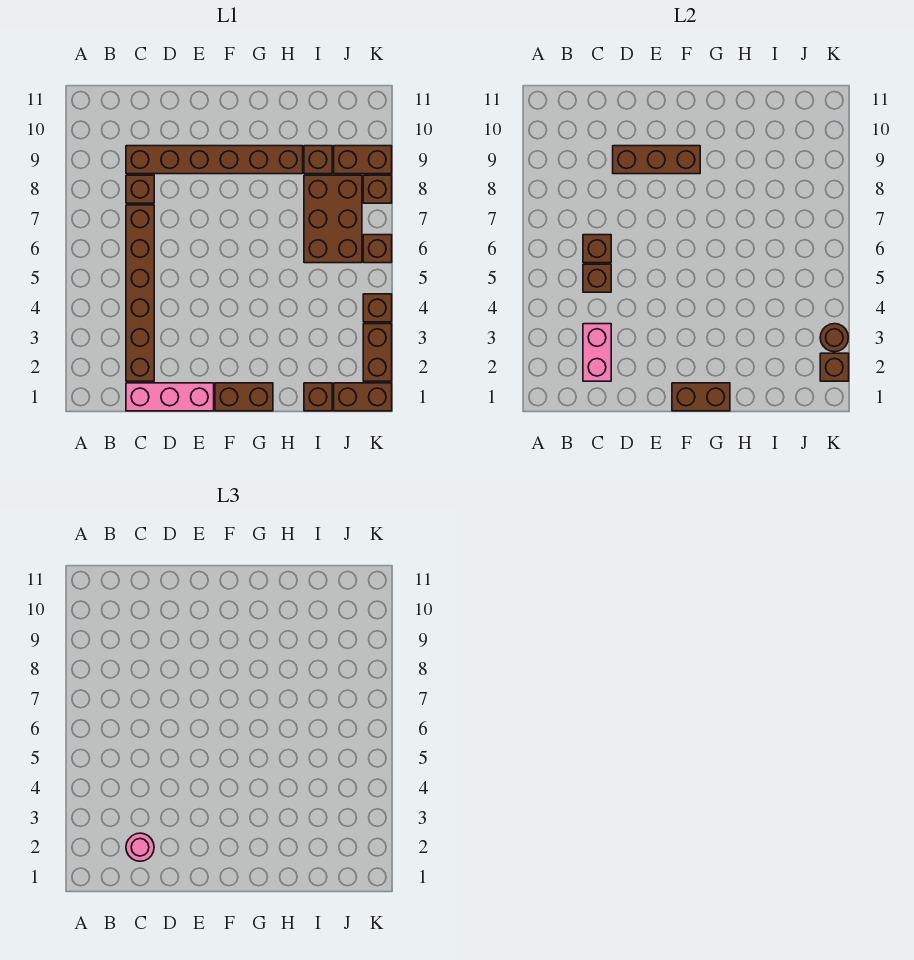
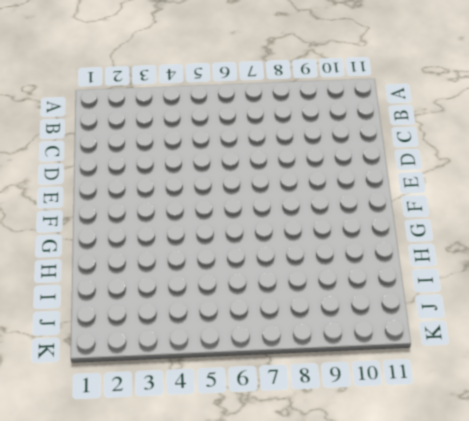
none -> pink 1x3 brick [126,383,214,411]
none -> brown 1x6 brick [126,205,154,381]
none -> brown 1x1 brick [126,175,154,203]

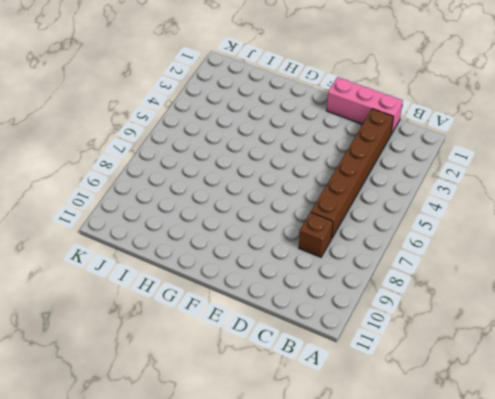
none -> brown 1x6 brick [126,146,303,174]
none -> brown 1x2 brick [215,383,273,411]
none -> brown 1x1 brick [304,383,332,411]

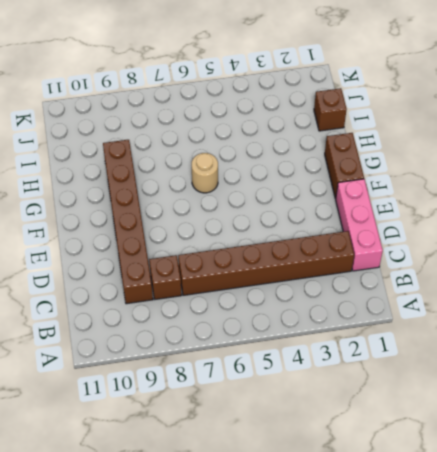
tan 1x1 round brick [192,153,218,193] -> none
none -> brown 2x3 brick [304,175,362,263]
none -> brown 1x1 brick [304,146,332,174]
none -> brown 1x2 brick [334,383,392,411]

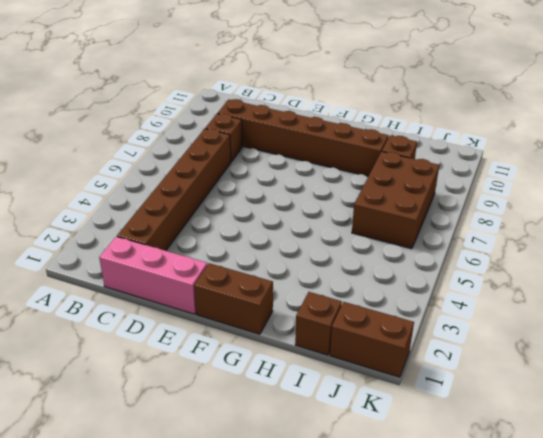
none -> brown 1x2 brick [334,146,392,174]
none -> brown 1x2 brick [363,324,392,381]
none -> brown 1x1 brick [363,294,392,322]

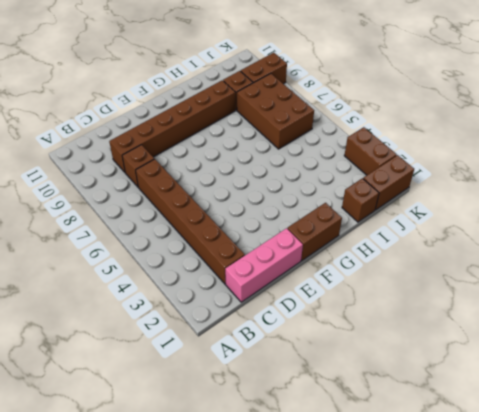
none -> brown 1x1 brick [363,294,392,322]
none -> brown 1x1 brick [363,235,392,263]
none -> brown 1x1 brick [363,175,392,203]

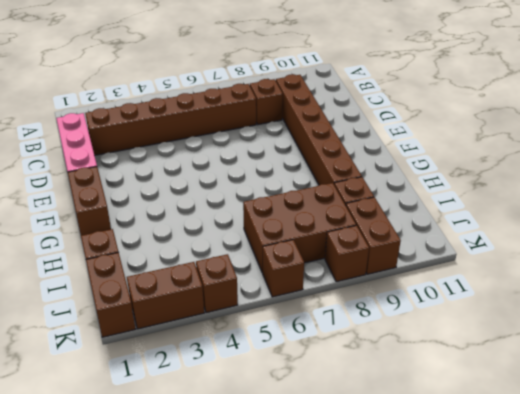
none -> pink 1x2 brick [583,324,611,381]
none -> brown 1x1 brick [583,264,611,292]
none -> brown 1x1 brick [583,235,611,263]

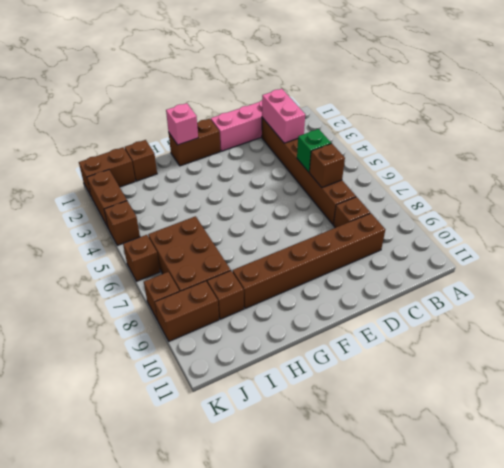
green 1x1 brick [297,129,331,172] -> brown 1x1 brick [583,264,611,292]
pink 1x1 brick [166,103,198,145] -> brown 1x2 brick [672,383,730,411]
none -> brown 1x3 brick [613,146,700,174]
none -> brown 1x1 brick [820,353,849,381]
none -> brown 1x1 round brick [820,324,848,352]

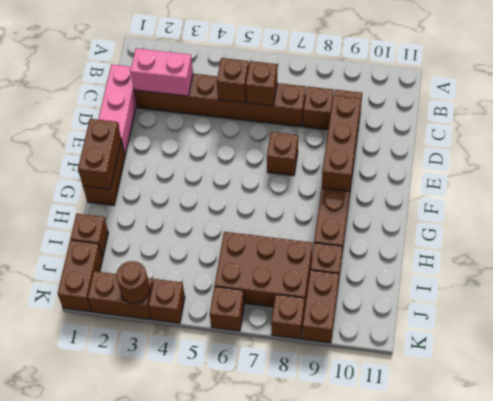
brown 1x1 brick [267,132,298,176] -> brown 1x1 brick moved to [820,353,849,381]
none -> pink 1x1 round brick [126,833,154,861]

